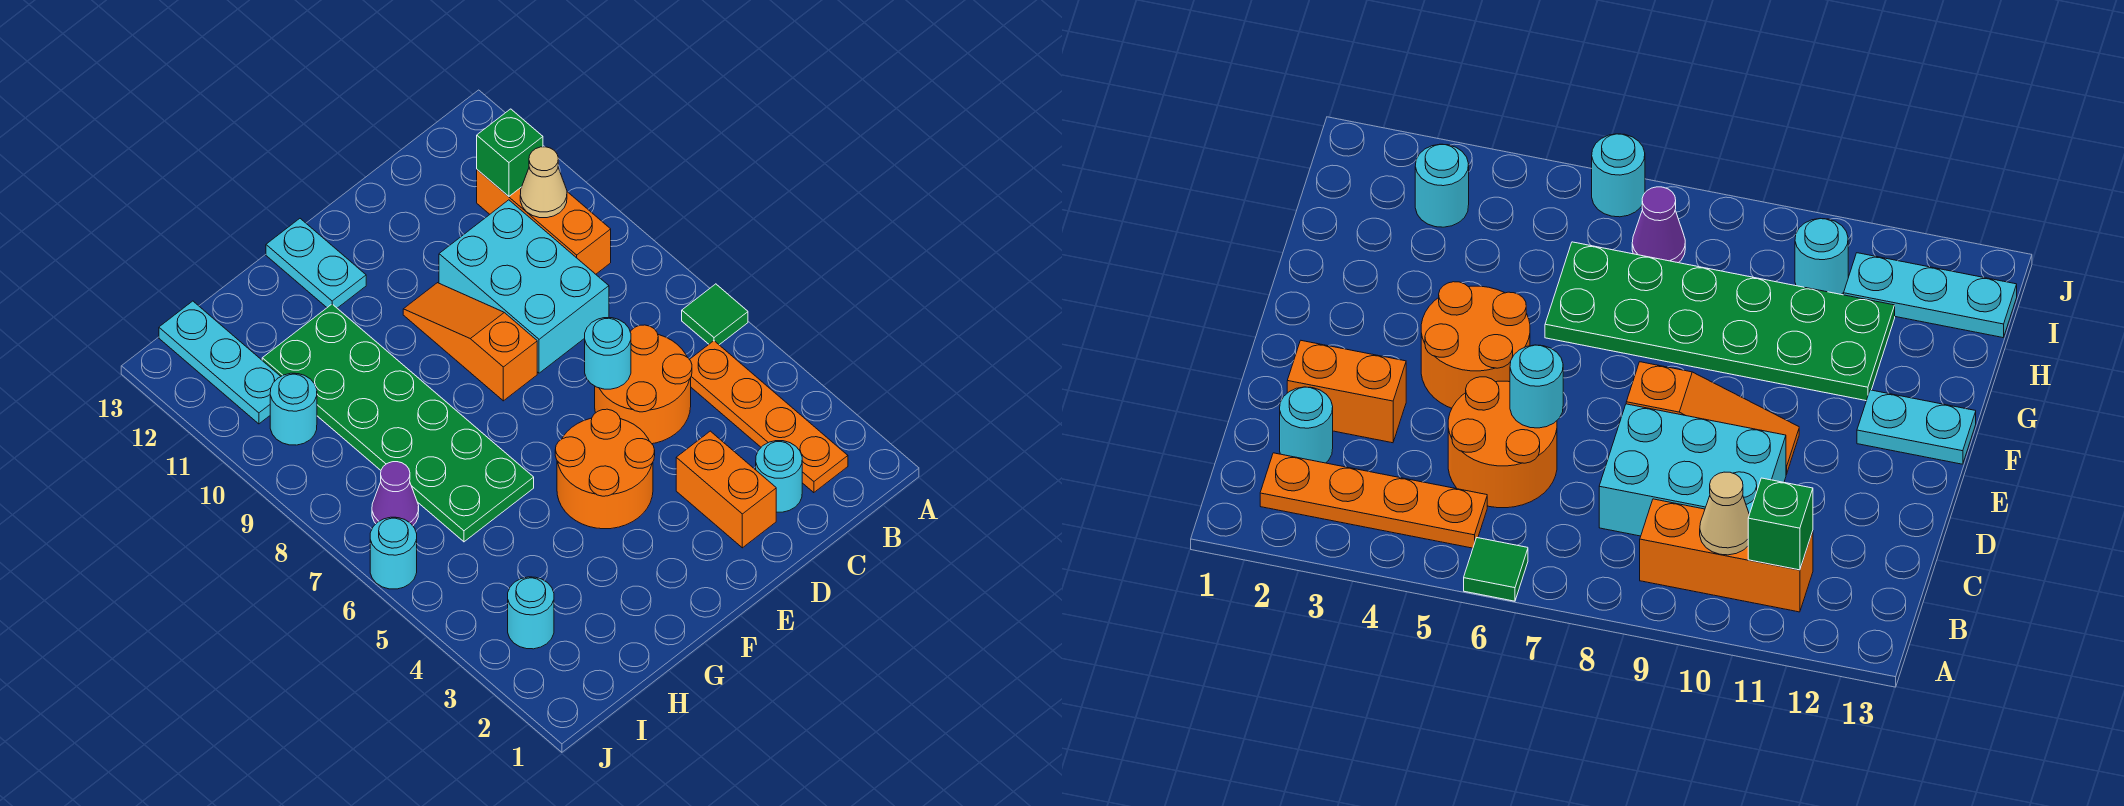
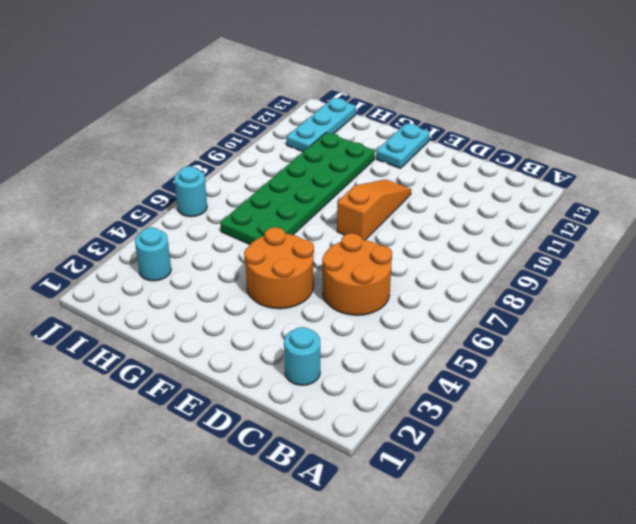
none -> green 1x1 tile [682,284,748,345]
none -> orange 1x4 plate [689,341,848,493]
none -> orange 1x3 brick [477,170,611,274]

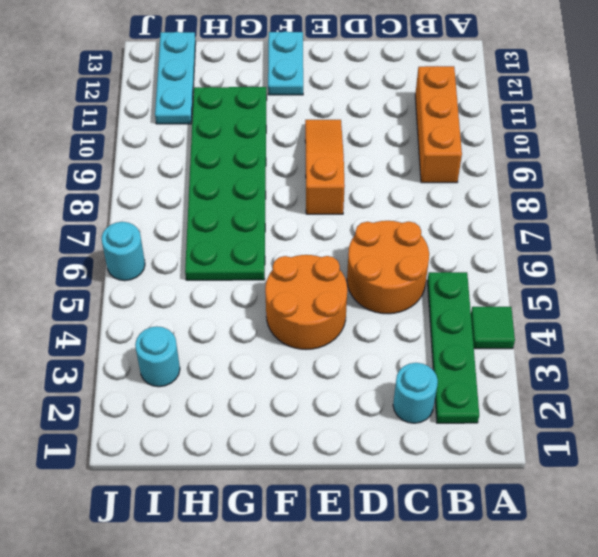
green 1x1 tile [471,307,515,349] -> green 1x1 tile moved to [682,284,748,345]
green 1x4 plate [427,272,479,423] -> orange 1x4 plate [689,341,848,493]
none -> cyan 2x3 brick [439,200,609,373]
none -> orange 1x2 brick [676,431,776,548]
none -> purple 1x1 cone [372,462,419,526]

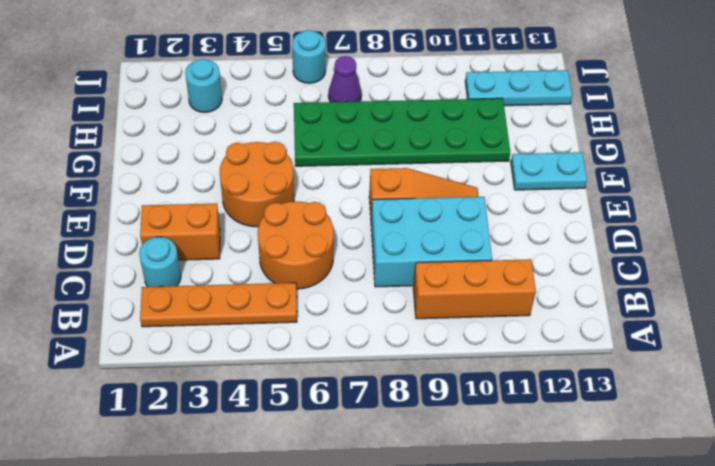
none -> green 1x1 tile [682,284,748,345]
none -> cyan 1x1 round brick [270,373,317,445]
none -> tan 1x1 cone [520,147,567,218]

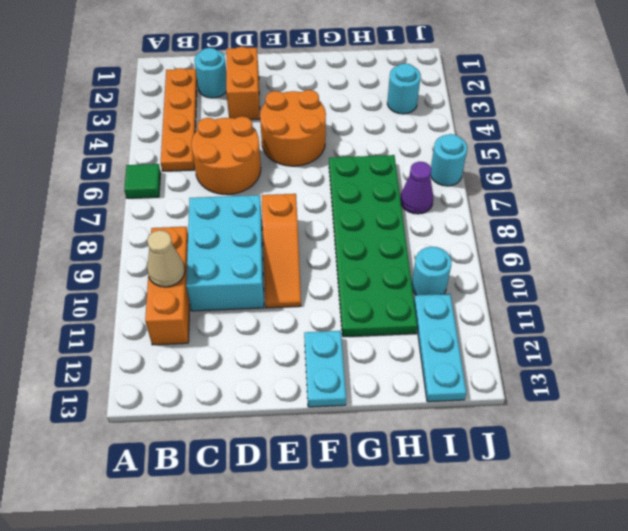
none -> green 1x1 brick [477,109,543,196]
none -> cyan 1x1 round brick [585,318,631,389]

